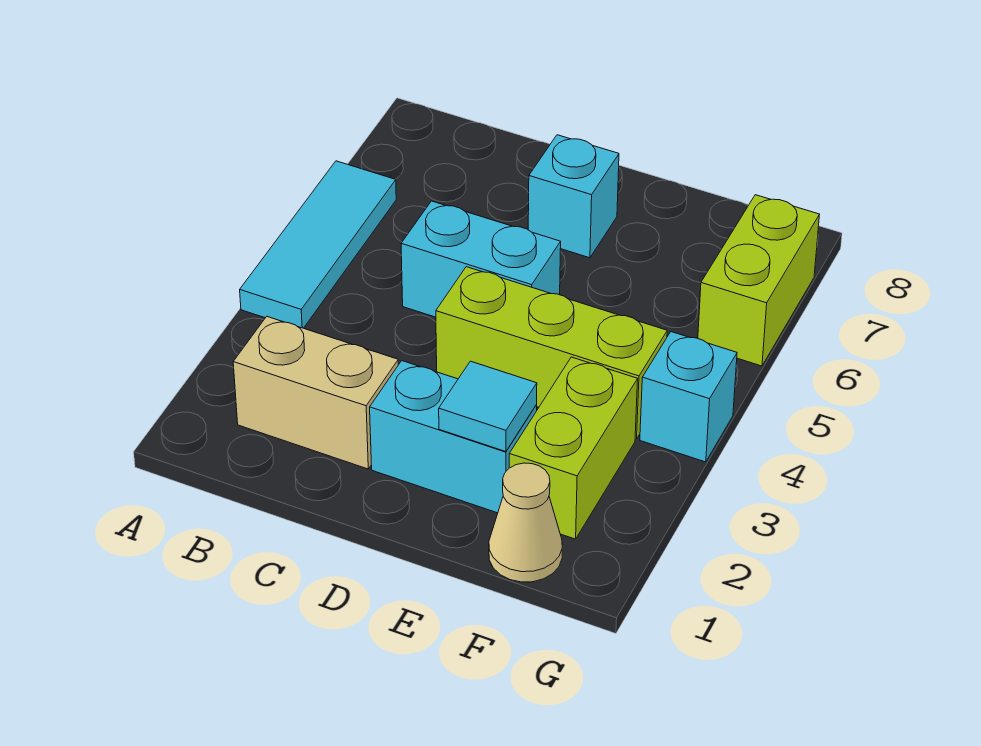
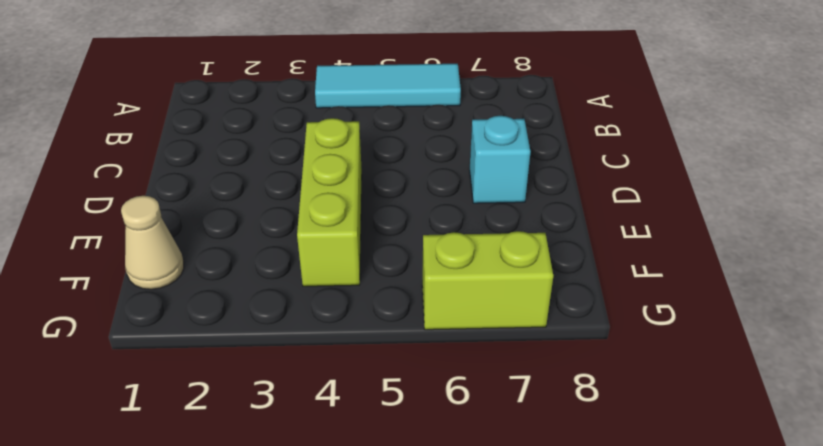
none -> tan 1x2 brick [233,317,399,469]
none -> cyan 1x2 brick [401,201,561,317]

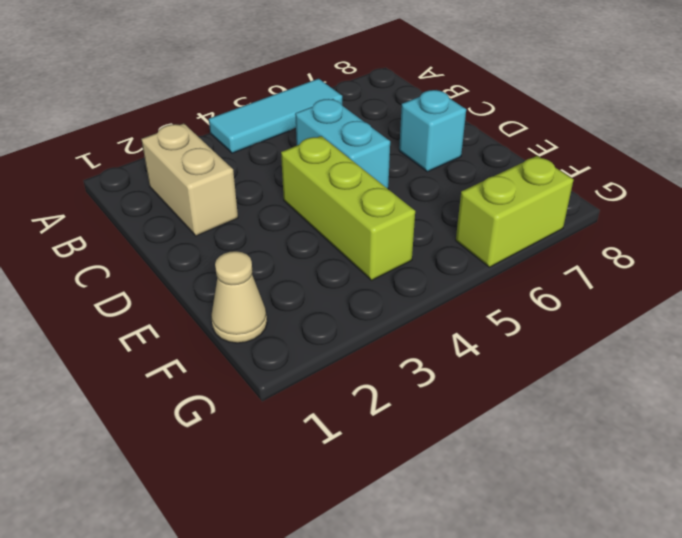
none -> cyan 1x2 brick [370,361,537,513]
none -> lime 1x2 brick [509,357,638,539]

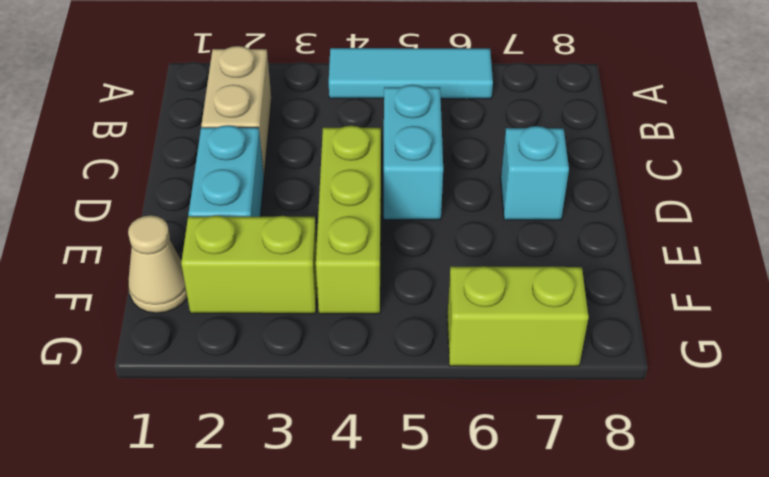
none -> cyan 1x1 brick [640,332,737,462]
none -> cyan 1x1 tile [439,361,537,452]

